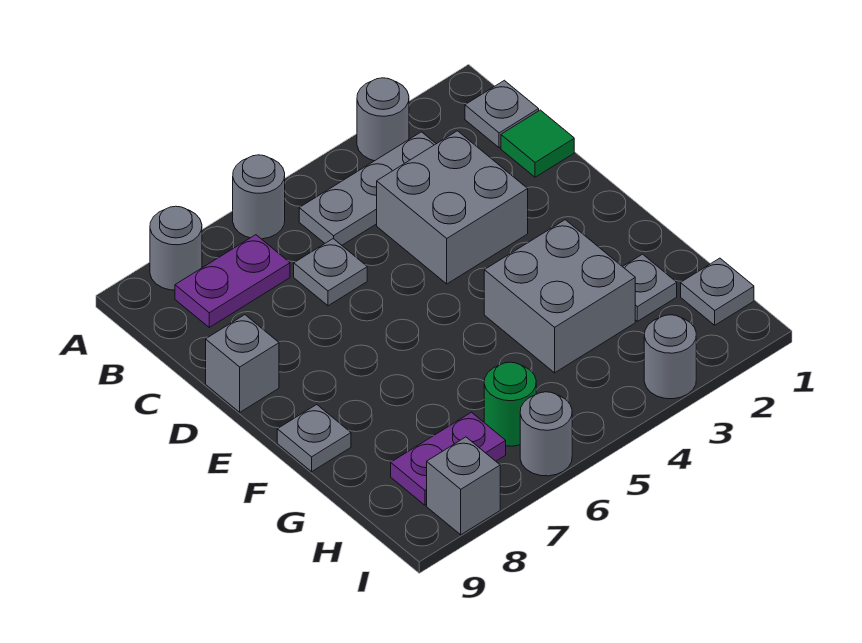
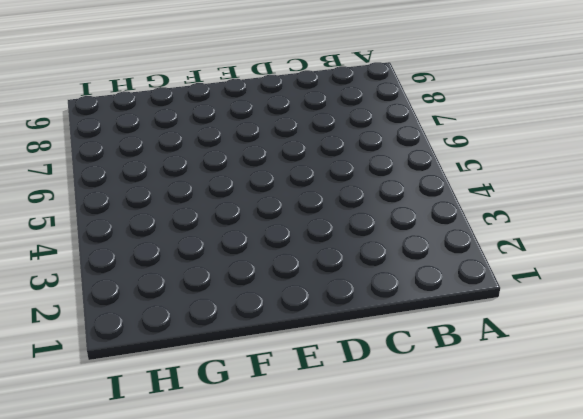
none -> grey 1x1 round brick [357,78,409,161]
none -> grey 1x1 round brick [233,155,285,239]
none -> grey 1x1 round brick [150,206,202,290]

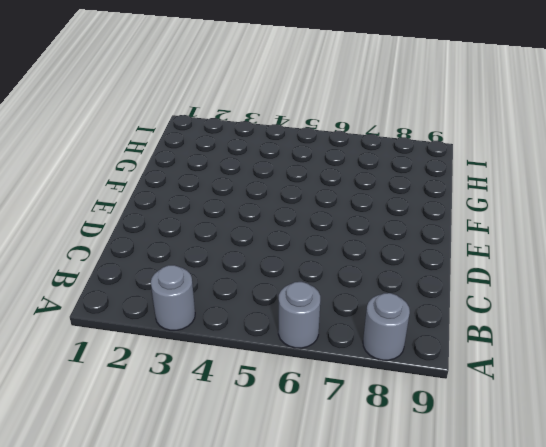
none -> grey 1x1 plate [465,80,539,148]
none -> grey 1x3 plate [299,132,436,245]
none -> purple 1x2 plate [175,235,290,327]

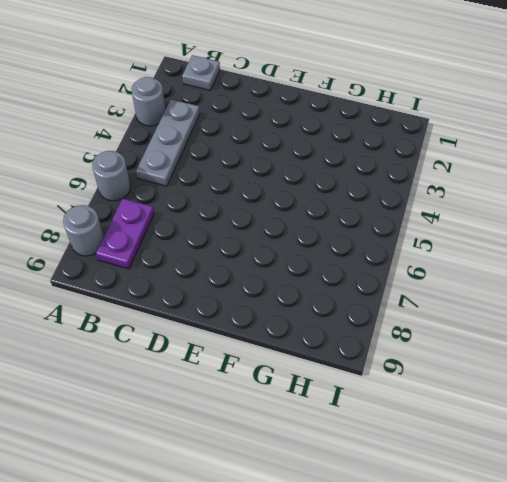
none -> green 1x1 tile [501,110,574,177]
none -> grey 2x2 brick [377,131,528,284]
none -> grey 1x1 plate [294,239,367,306]

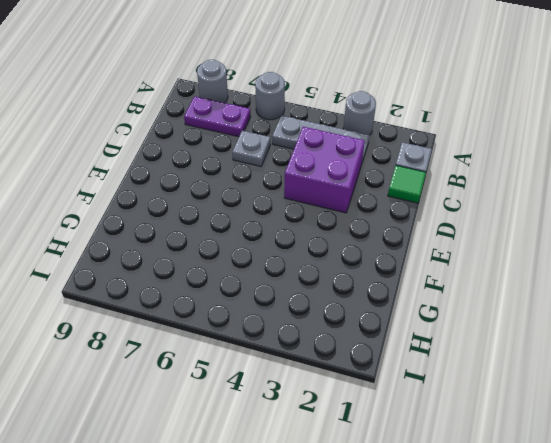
purple 2x2 brick [284,127,365,213] -> grey 2x2 brick [377,131,528,284]
none -> grey 1x1 brick [206,315,279,412]
none -> grey 2x2 brick [484,220,635,373]
none -> grey 1x1 plate [277,405,351,472]

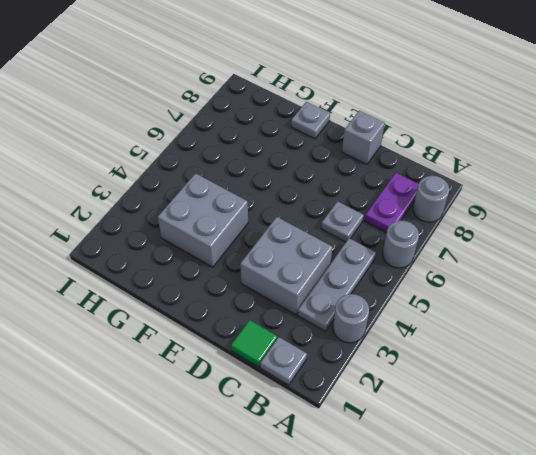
none -> grey 1x1 plate [623,254,677,321]
none -> grey 1x1 plate [681,258,754,325]
none -> green 1x1 round brick [484,362,536,446]

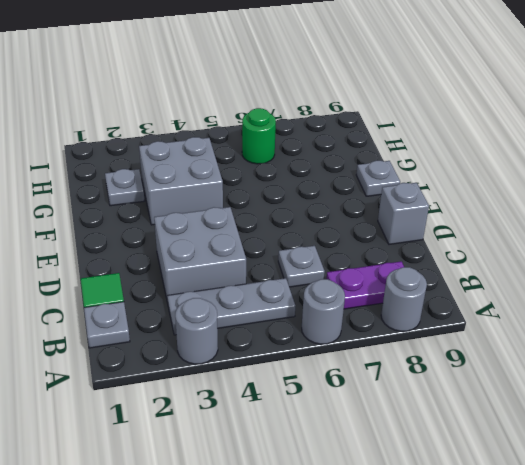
none -> grey 1x1 plate [681,258,754,325]
none -> purple 1x2 plate [391,412,506,505]
none -> grey 1x1 round brick [644,315,696,399]

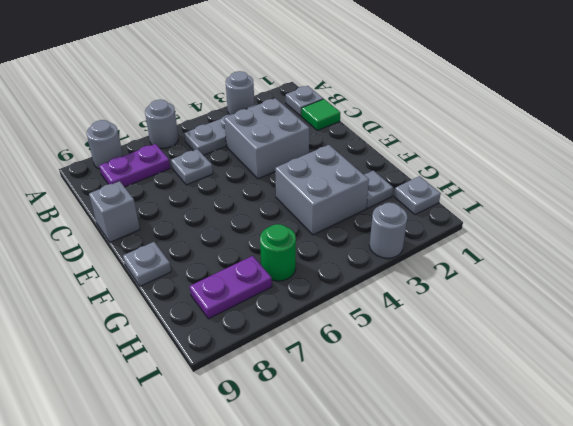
none -> grey 1x1 round brick [520,392,572,476]
none -> grey 1x1 brick [427,437,500,535]

